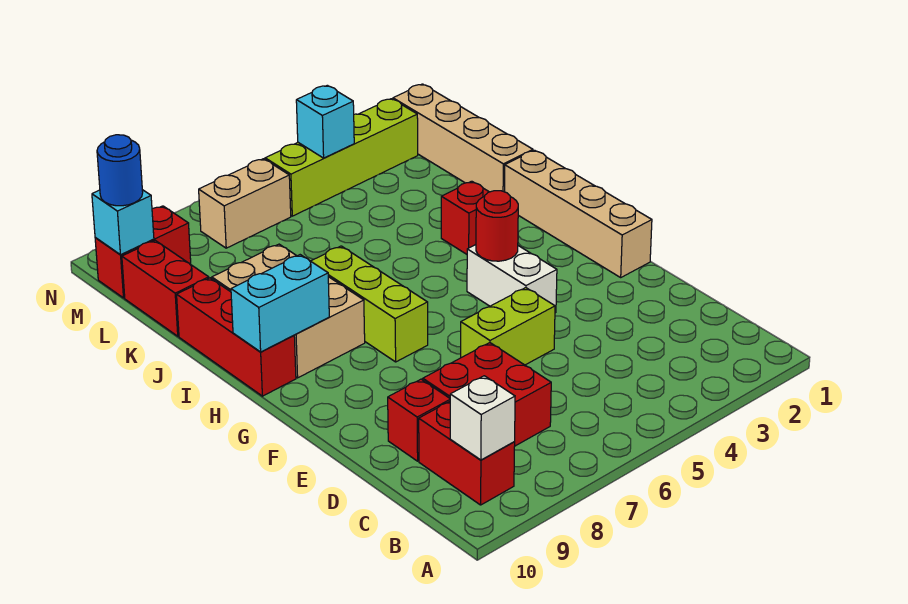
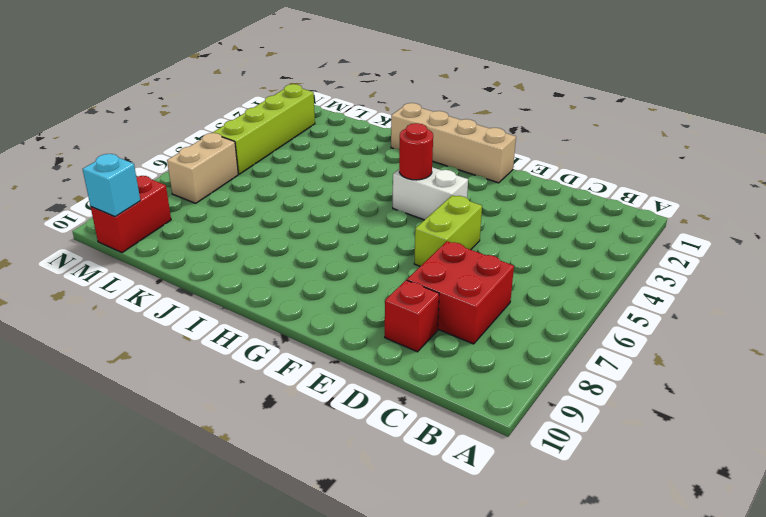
none -> red 1x2 brick [419,402,515,505]
none -> lime 1x3 brick [311,246,428,362]
none -> tan 2x3 brick [212,244,365,378]

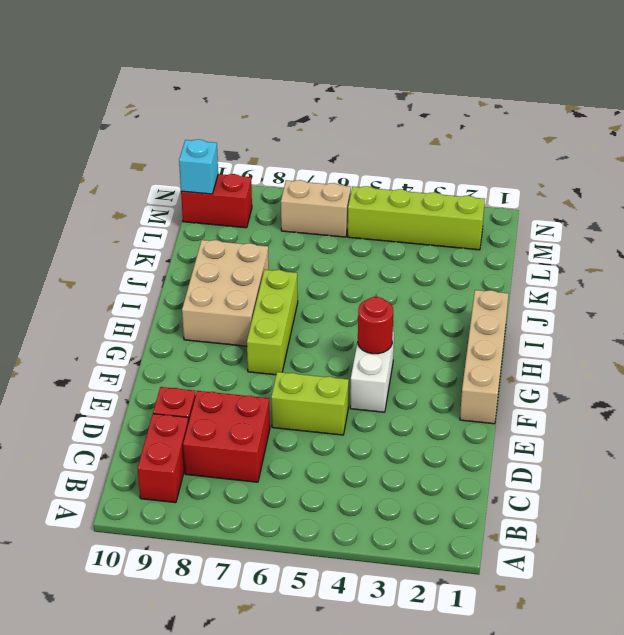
none -> red 1x3 brick [177,278,296,396]
none -> red 1x1 brick [441,181,489,254]
none -> tan 1x4 brick [393,84,533,192]

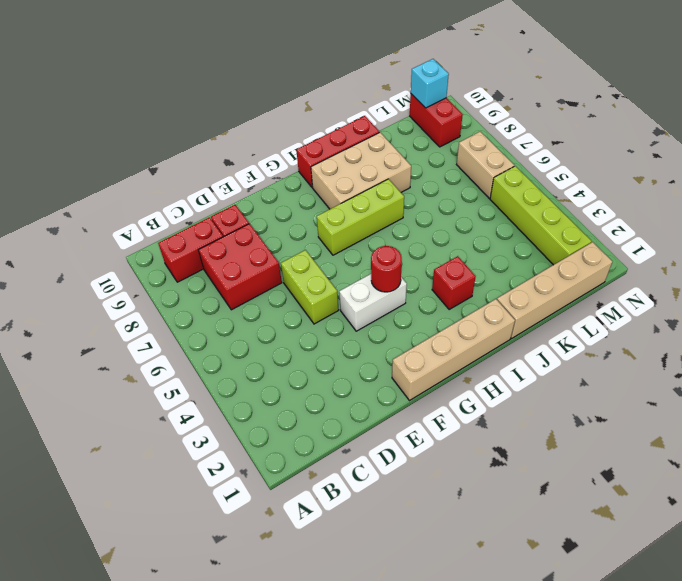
none -> red 1x2 brick [122,240,209,336]
none -> white 1x1 brick [450,376,515,460]
none -> cyan 1x2 brick [231,255,329,352]

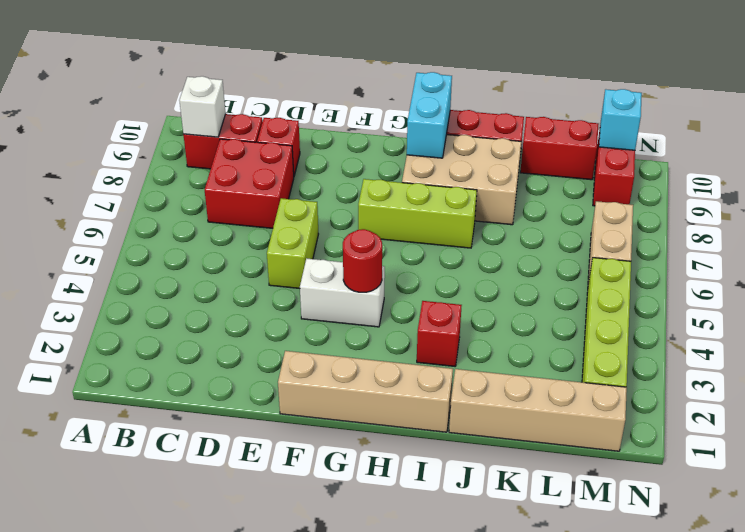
none -> cyan 1x1 brick [296,85,354,158]
none -> blue 1x1 round brick [97,135,143,206]

